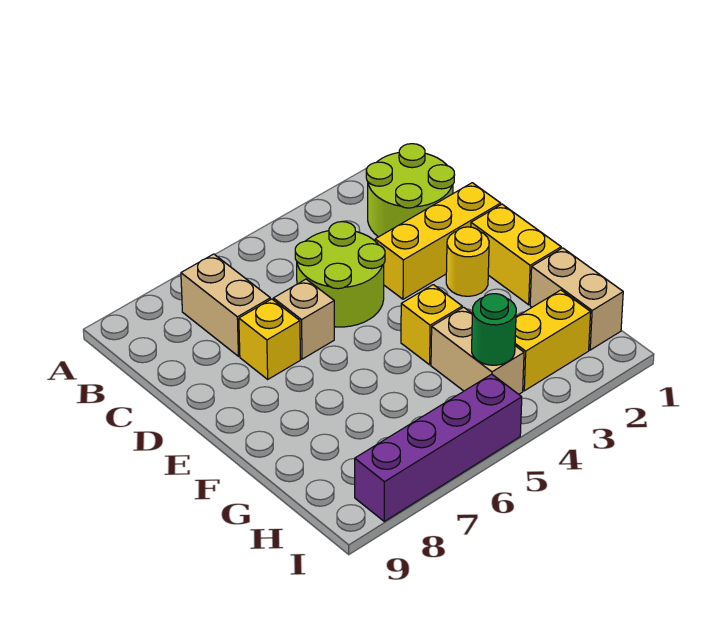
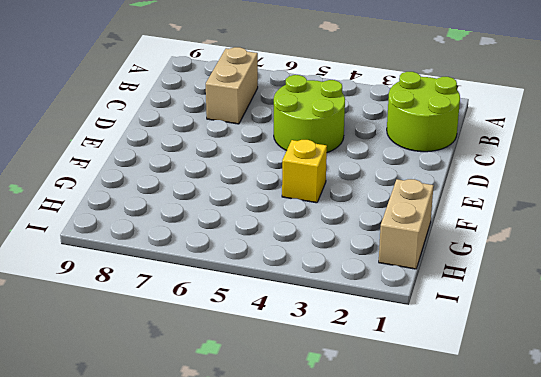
none -> yellow 1x3 brick [375,183,501,299]
none -> tan 1x1 brick [273,279,334,359]
none -> yellow 1x1 brick [239,299,300,379]

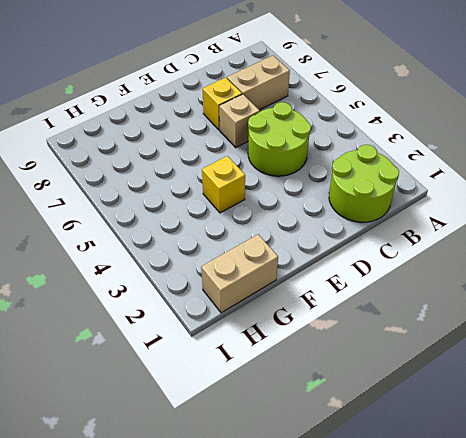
none -> yellow 1x3 brick [375,183,501,299]
none -> yellow 1x2 brick [471,204,561,305]
none -> yellow 1x1 round brick [446,227,489,296]

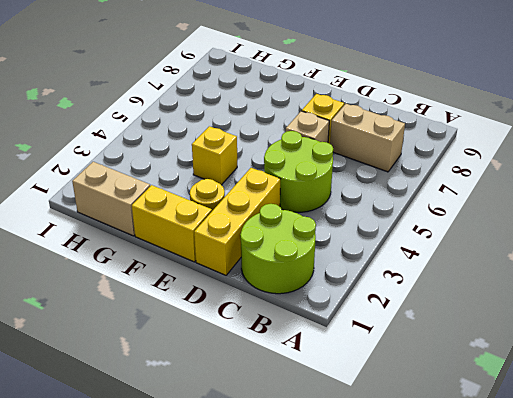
none -> tan 1x2 brick [431,307,524,394]
none -> yellow 1x2 brick [515,290,591,391]
none -> purple 1x4 brick [355,374,522,521]

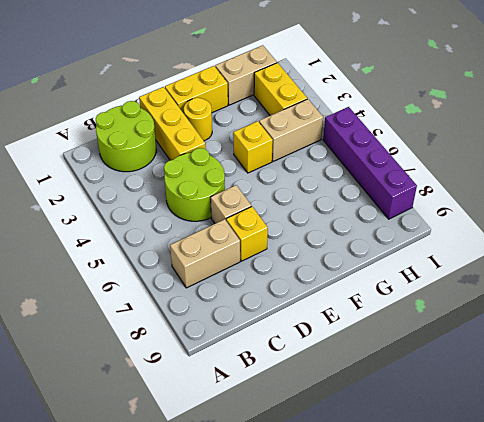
none -> green 1x1 round brick [472,294,516,365]

